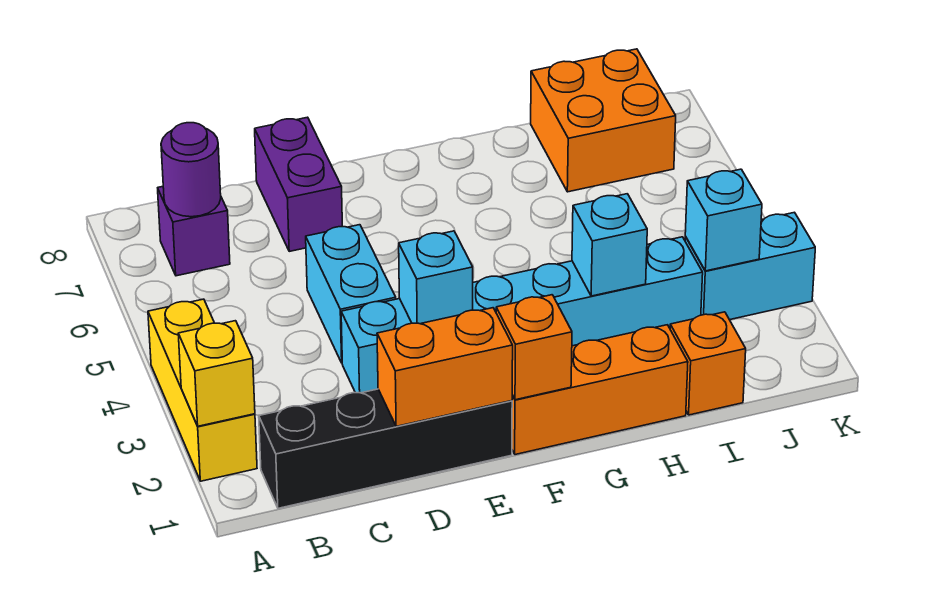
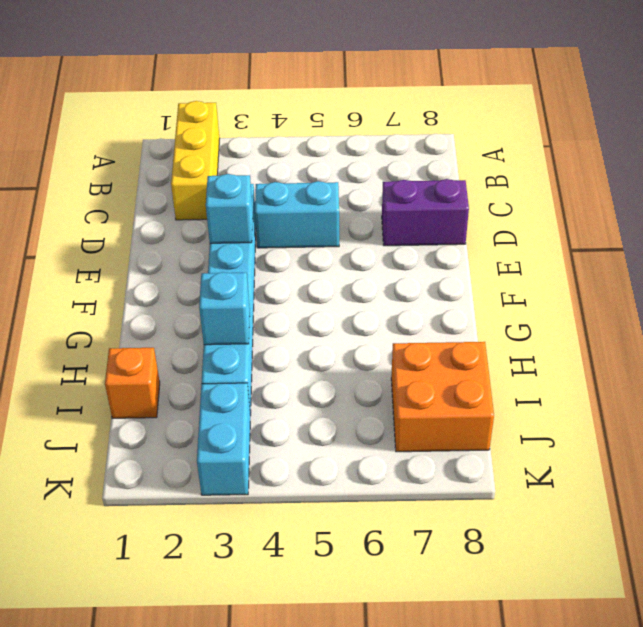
yellow 1x3 brick [171,101,220,220] -> yellow 1x3 brick turned to [148,299,257,481]
none -> black 1x4 brick [259,389,512,508]
none -> purple 1x1 brick [158,186,230,276]
none -> orange 1x3 brick [512,325,688,455]

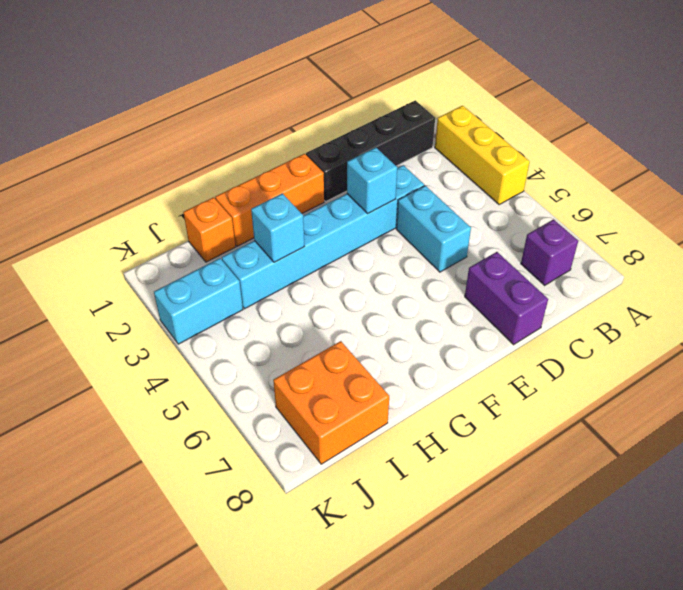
none -> yellow 1x1 brick [178,321,255,426]
none -> purple 1x1 round brick [161,123,221,217]
none -> orange 1x2 brick [377,308,513,426]

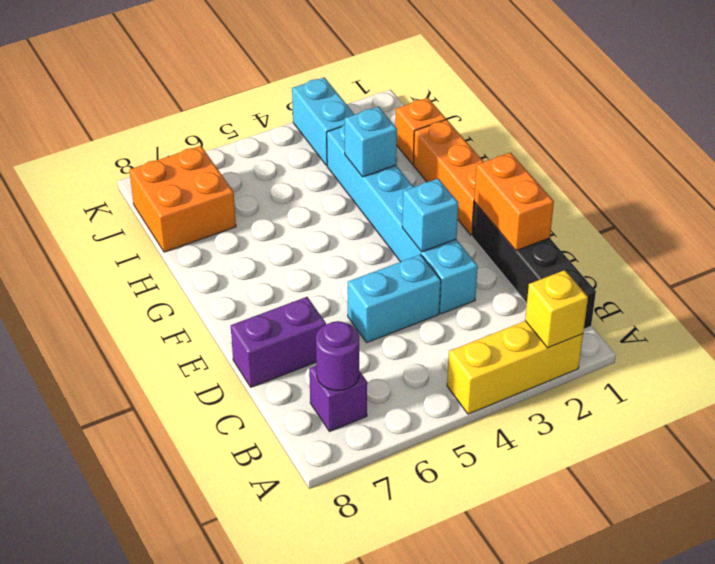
none -> orange 1x1 brick [496,295,572,400]
none -> cyan 1x1 brick [685,169,762,271]

